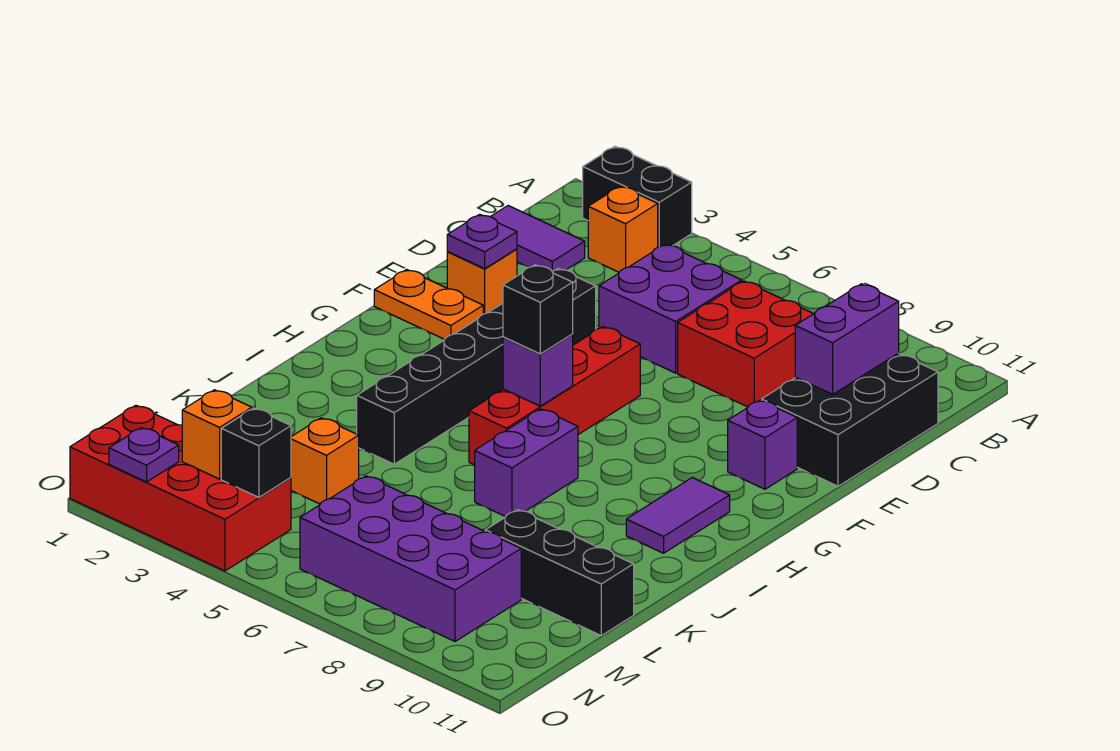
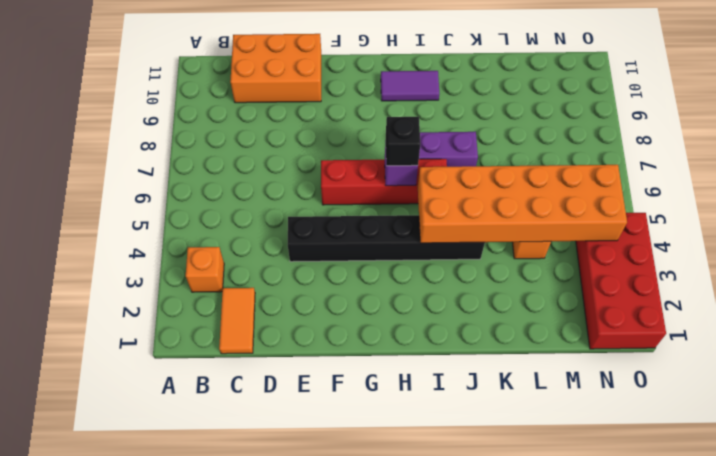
orange 1x2 tile [219,288,255,354] -> purple 1x2 tile [490,206,585,271]
orange 2x3 brick [230,34,321,103] -> black 2x3 brick [762,353,938,486]
orange 2x6 brick [418,165,627,243] -> black 1x1 brick [221,408,291,497]
none -> black 1x2 brick [583,147,692,247]
none -> purple 2x2 brick [599,244,742,373]
none -> red 2x2 brick [678,281,813,407]

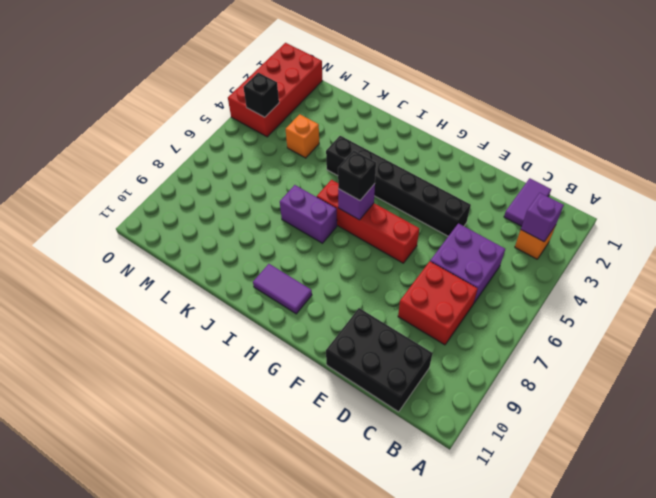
purple 1x1 brick [521,193,564,242] -> purple 1x1 brick moved to [728,400,797,489]
none -> black 1x2 brick [583,147,692,247]
none -> orange 1x1 brick [447,249,517,314]
none -> orange 1x2 plate [374,269,483,339]

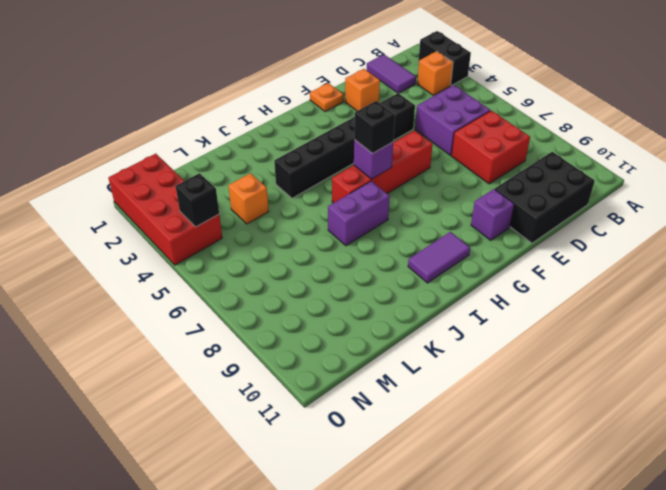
orange 1x1 plate [310,83,344,112] -> orange 1x2 plate [374,269,483,339]
none -> black 1x3 brick [485,510,634,635]
none -> purple 2x4 brick [300,476,521,641]
none -> purple 1x2 brick [795,284,899,394]

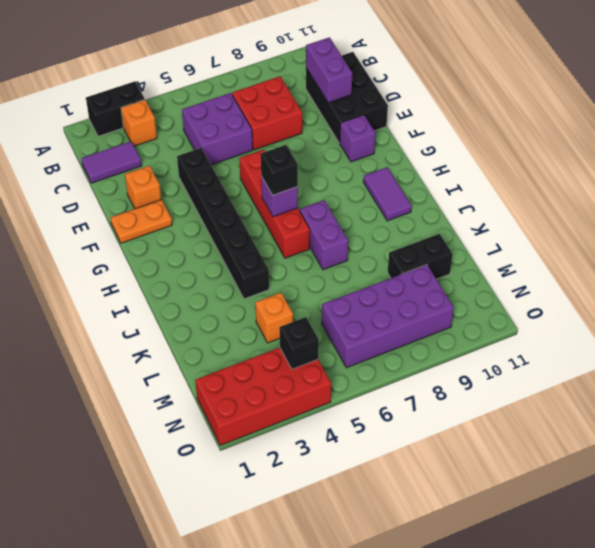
black 1x2 brick [388,234,452,279] -> black 1x3 brick [485,510,634,635]
none -> purple 1x1 plate [447,214,517,269]
none -> orange 1x1 brick [182,390,252,479]
none -> purple 1x1 plate [109,428,179,482]

